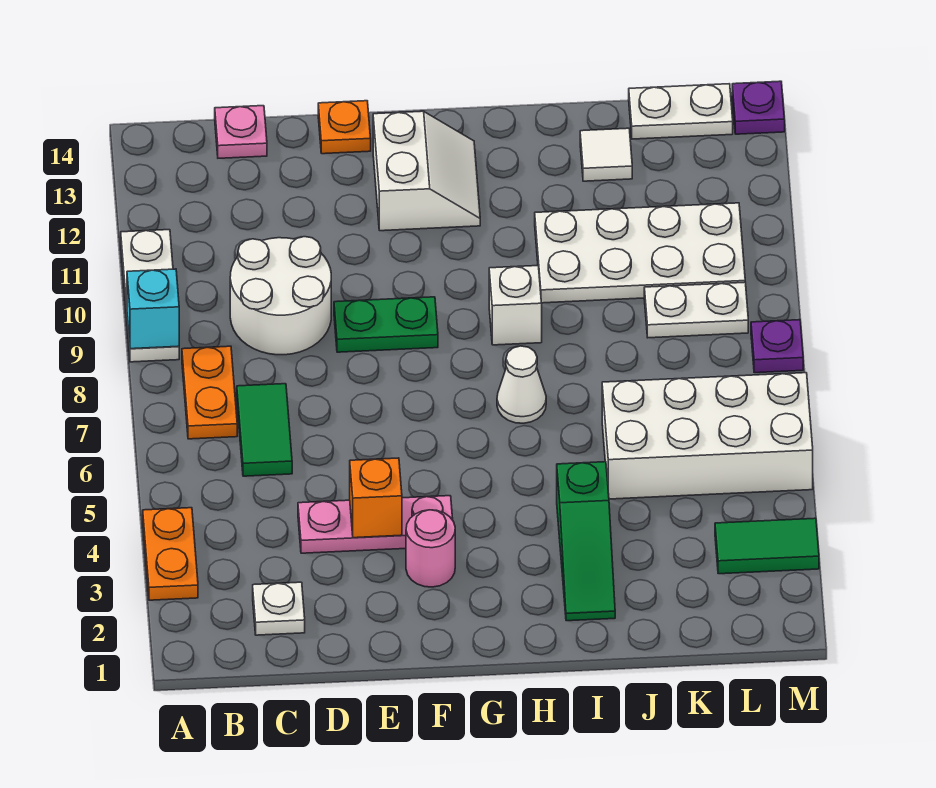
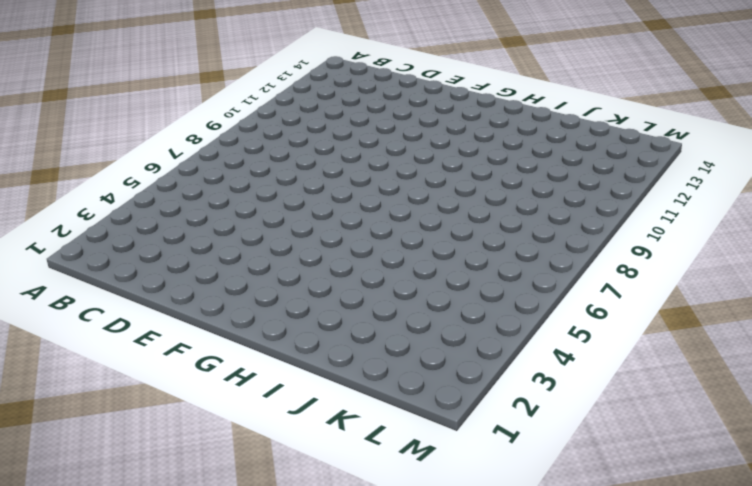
none -> orange 1x2 plate [143,508,198,600]
none -> white 1x3 plate [121,230,179,362]
none -> orange 1x2 plate [182,346,237,439]

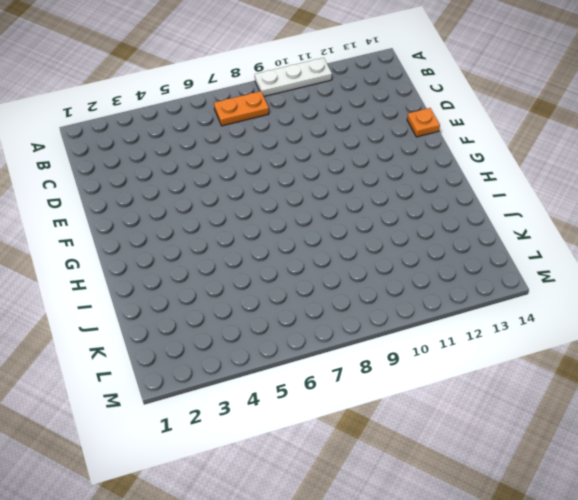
none -> orange 1x2 plate [143,508,198,600]
none -> white 1x1 plate [253,582,305,635]
none -> green 1x2 tile [237,384,292,476]

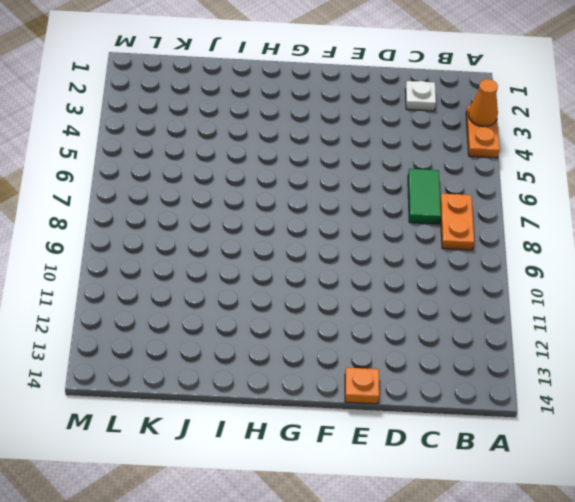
orange 1x1 cone [468,79,498,126] -> none
none -> white 1x3 plate [121,230,179,362]
none -> white 2x2 round brick [230,237,331,355]
none -> pink 1x1 plate [215,106,267,158]

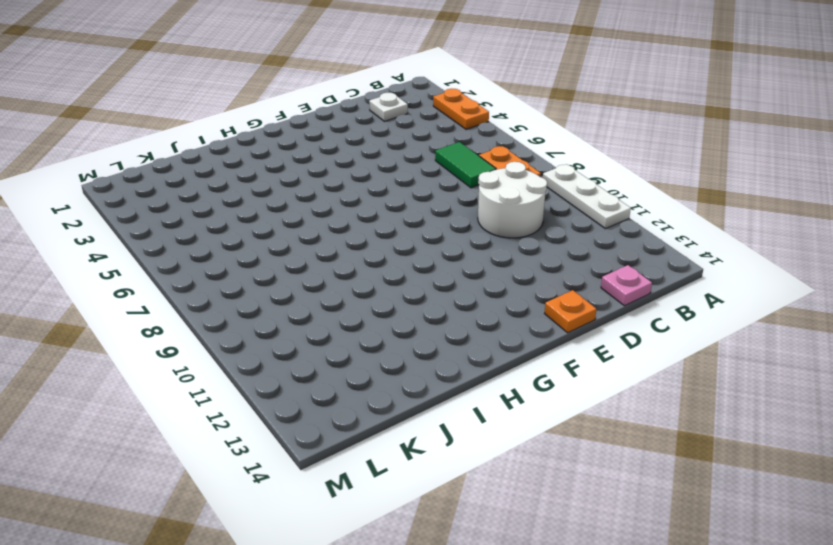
none -> pink 1x3 plate [298,496,453,553]
none -> green 1x2 plate [334,297,438,352]
none -> pink 1x1 round brick [406,510,455,587]

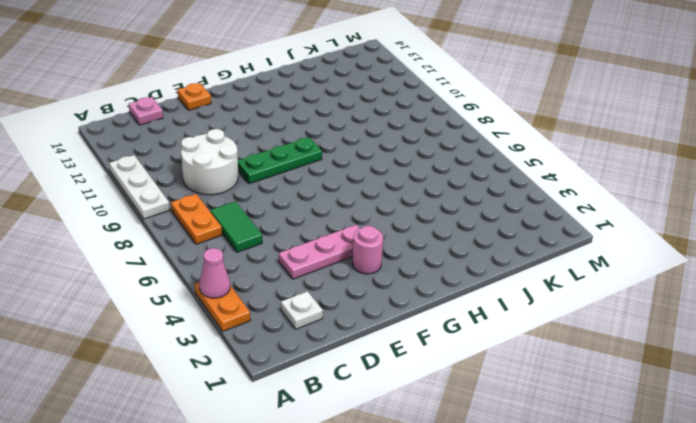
pink 1x1 cone [200,248,230,298] -> none
green 1x3 plate [238,137,322,184] -> green 1x2 plate [334,297,438,352]
none -> white 2x2 slope [373,111,480,231]
none -> white 1x1 cone [497,346,546,423]
none -> white 1x1 brick [489,266,542,345]

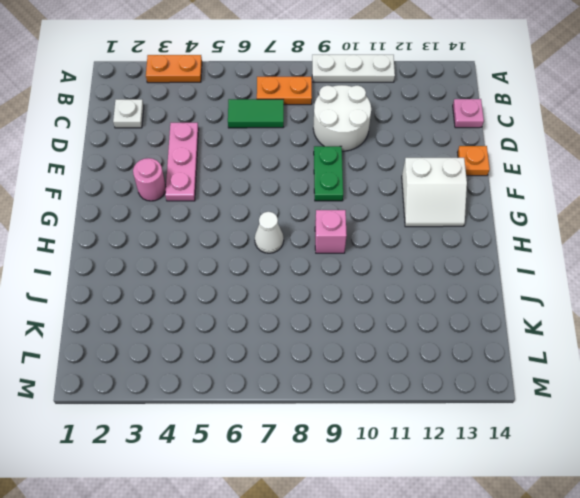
pink 1x1 brick [315,210,347,253] -> white 1x1 brick [489,266,542,345]
none -> green 1x3 slope [557,462,615,621]
none -> white 2x4 plate [535,203,745,303]
none -> white 2x4 brick [602,373,813,499]

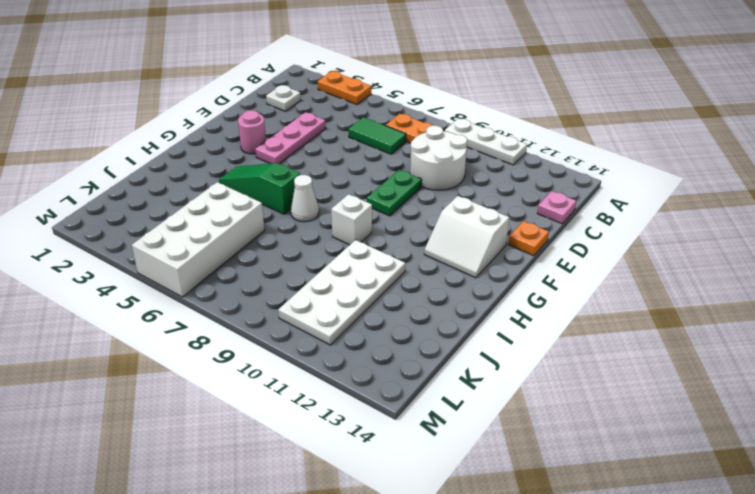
green 1x3 slope [219,163,300,214] -> green 1x3 slope moved to [557,462,615,621]
none -> white 1x1 tile [580,128,632,181]
none -> white 1x2 plate [644,282,748,338]
none -> white 1x2 plate [629,84,733,139]

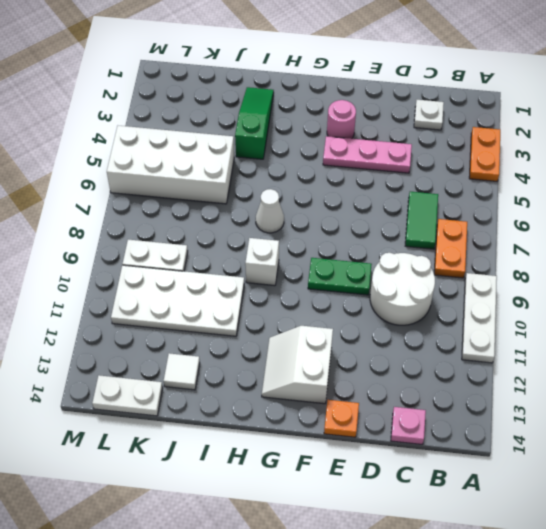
none -> green 1x2 tile [715,518,819,574]
none -> purple 1x1 plate [751,320,803,373]
none -> purple 1x1 plate [732,81,785,134]

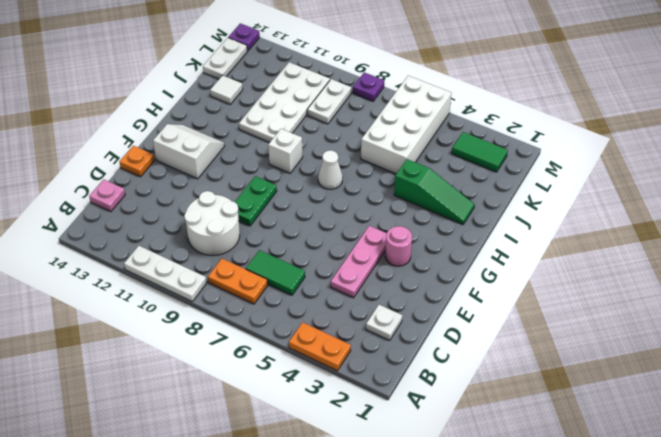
green 1x2 tile [452,132,508,172] -> green 1x2 tile turned to [715,518,819,574]
none -> cyan 1x1 brick [127,269,179,349]
none -> orange 1x1 brick [350,458,402,538]

